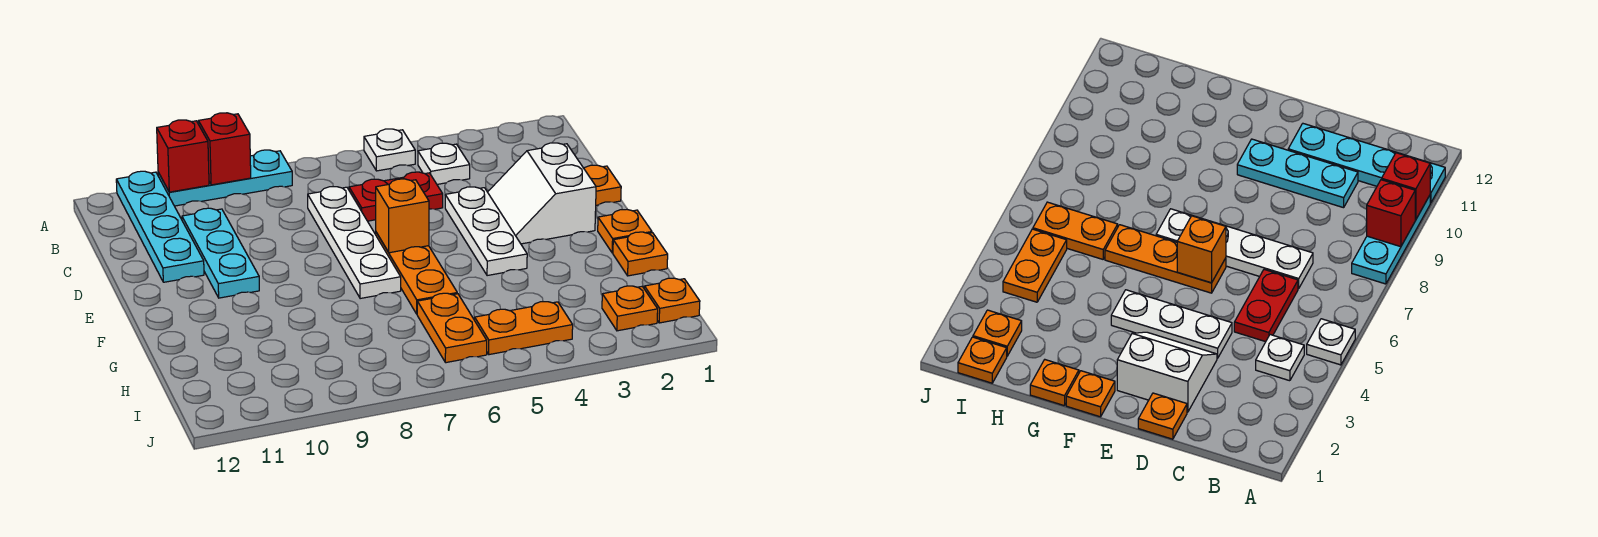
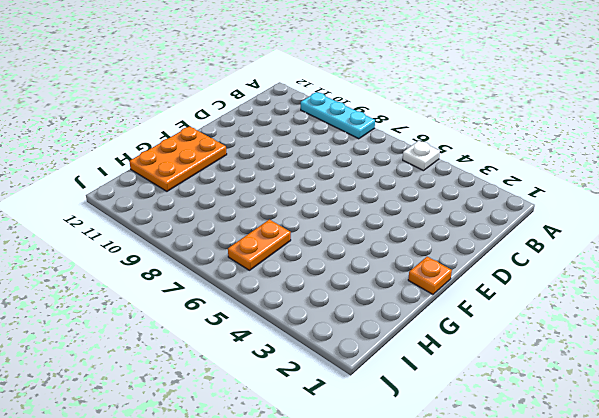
orange 2x3 plate [129,126,227,191] -> none
none -> cyan 1x4 plate [116,171,204,282]
none -> white 1x1 plate [418,143,470,184]
none -> red 1x2 plate [349,172,443,221]

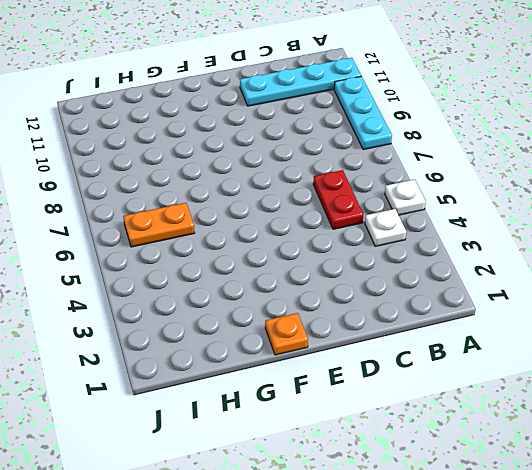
none -> white 1x4 plate [308,187,401,299]
none -> cyan 1x3 plate [182,208,259,298]
none -> orange 1x1 plate [584,165,621,205]

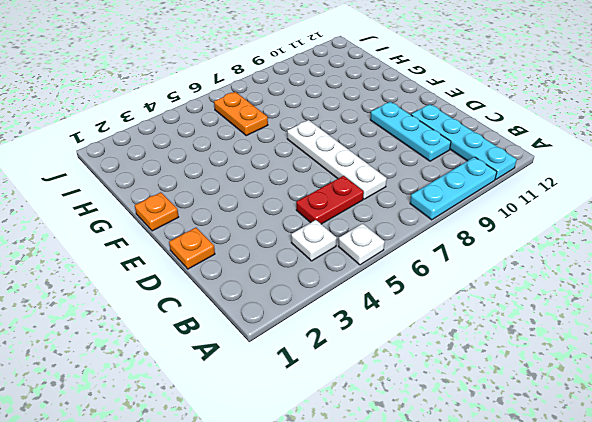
none -> white 2x2 slope [488,143,596,244]
none -> white 1x3 plate [445,187,527,276]
none -> orange 1x3 plate [376,232,457,314]

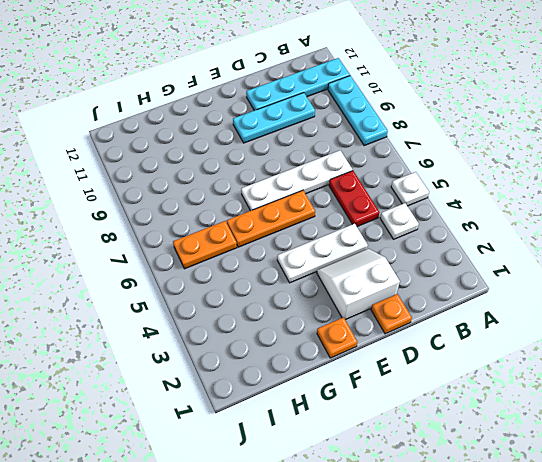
none -> orange 1x1 plate [613,232,668,276]
none -> orange 1x1 plate [644,278,700,323]
none -> orange 1x1 plate [602,286,658,331]

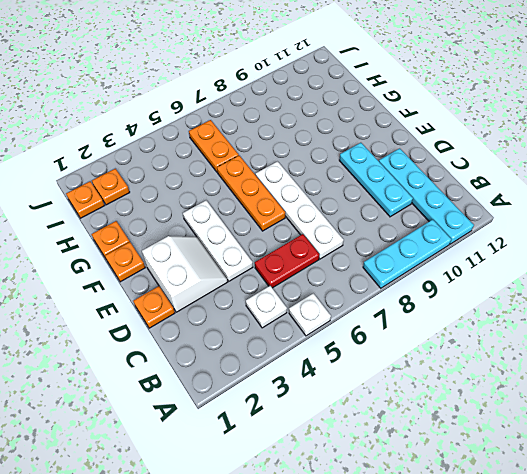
none -> orange 1x2 plate [475,302,573,355]
none -> red 1x1 brick [198,113,251,185]
none -> red 1x1 brick [157,120,209,192]

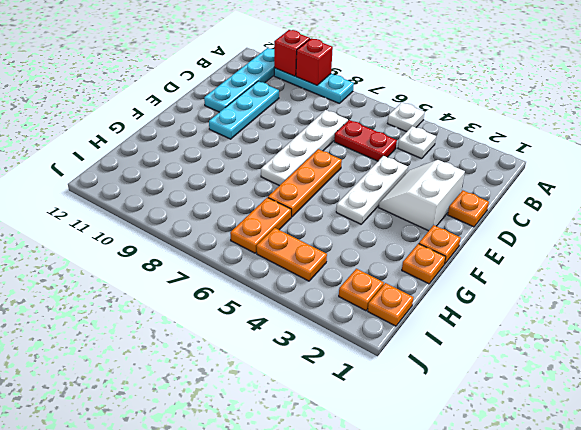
none -> orange 1x1 brick [376,179,429,253]

